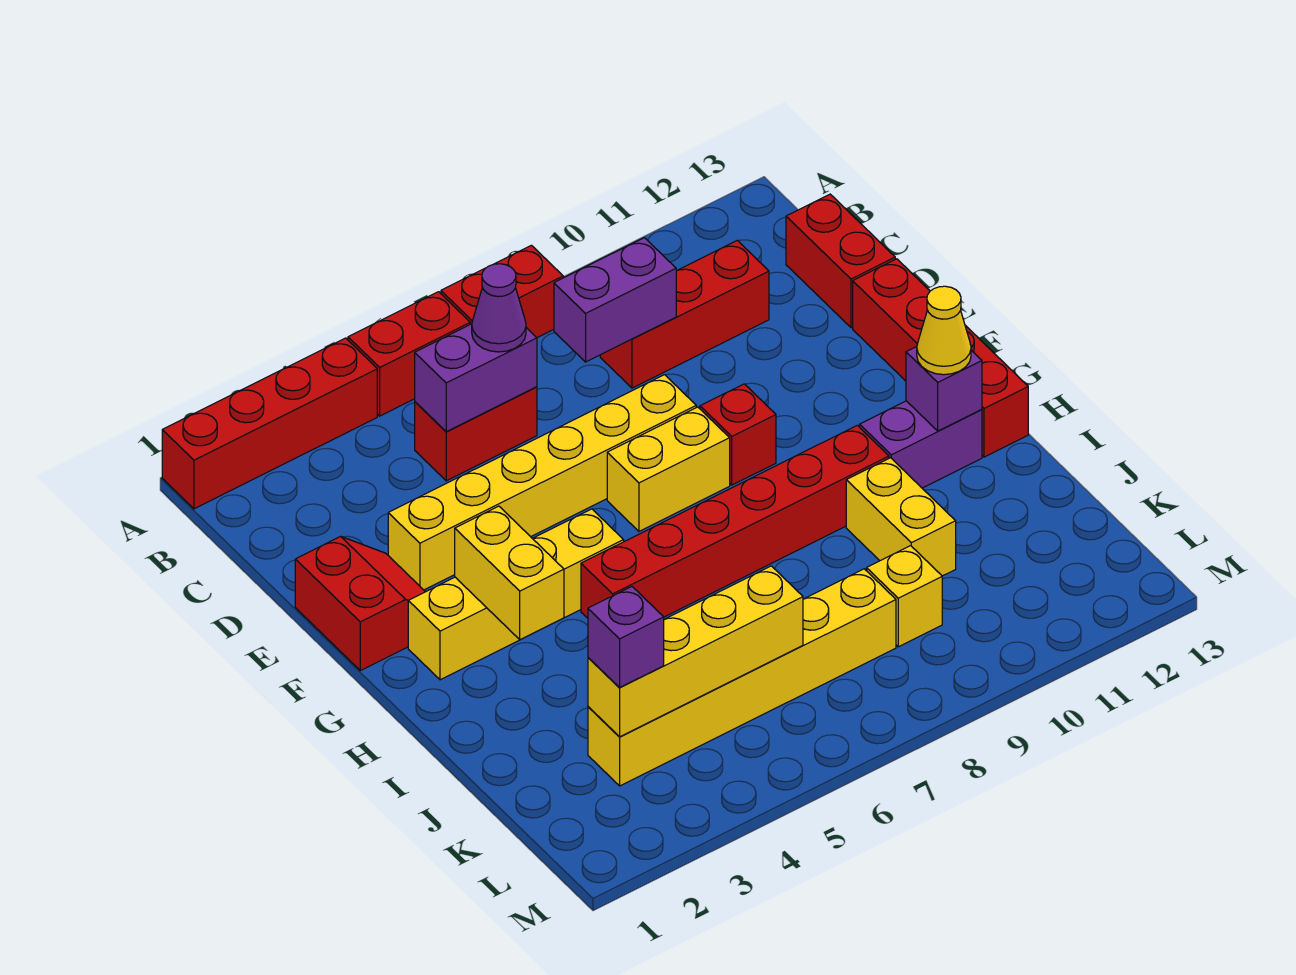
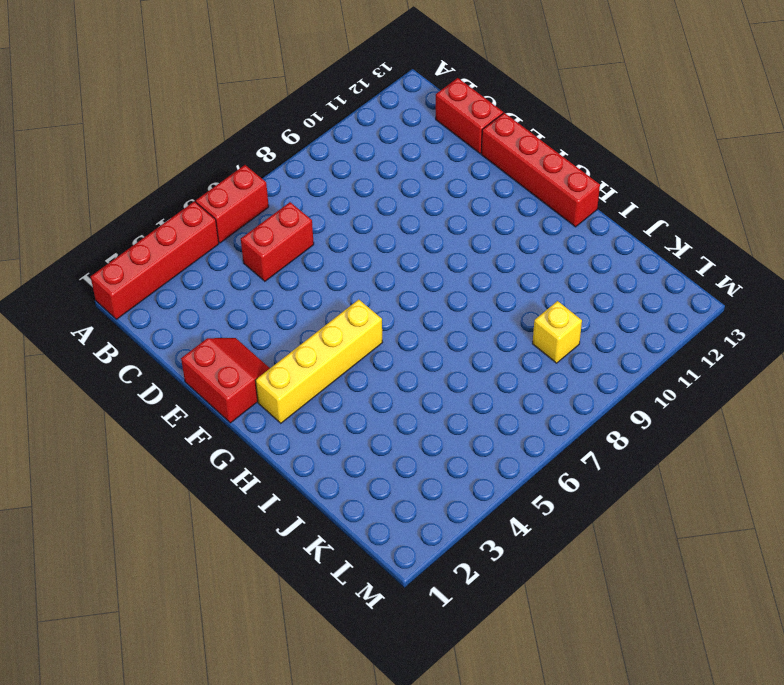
none -> red 1x2 brick [441,245,563,338]
none -> red 1x3 brick [600,240,769,388]
none -> yellow 1x6 brick [388,375,696,590]

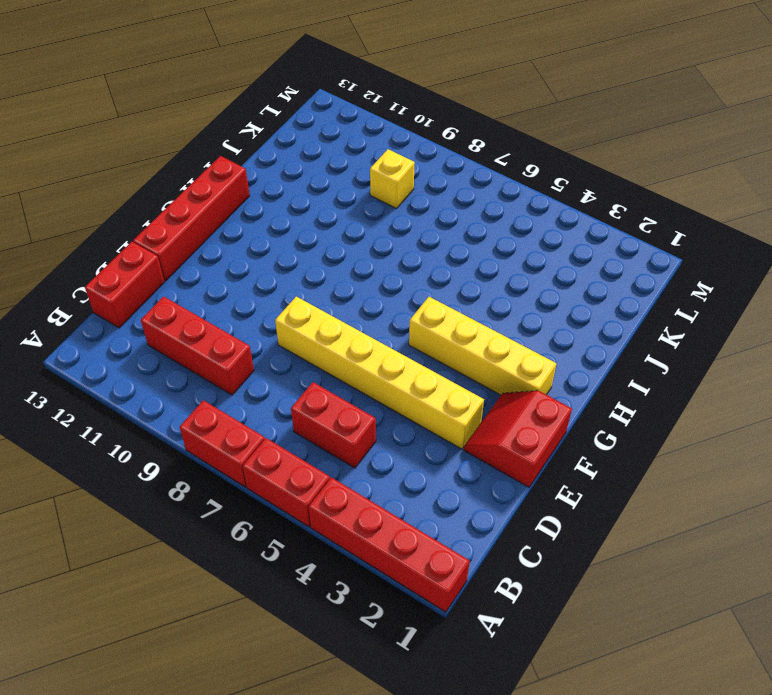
none -> yellow 1x2 brick [607,407,730,531]
none -> red 1x1 brick [700,384,776,485]
none -> red 1x6 brick [581,425,889,618]

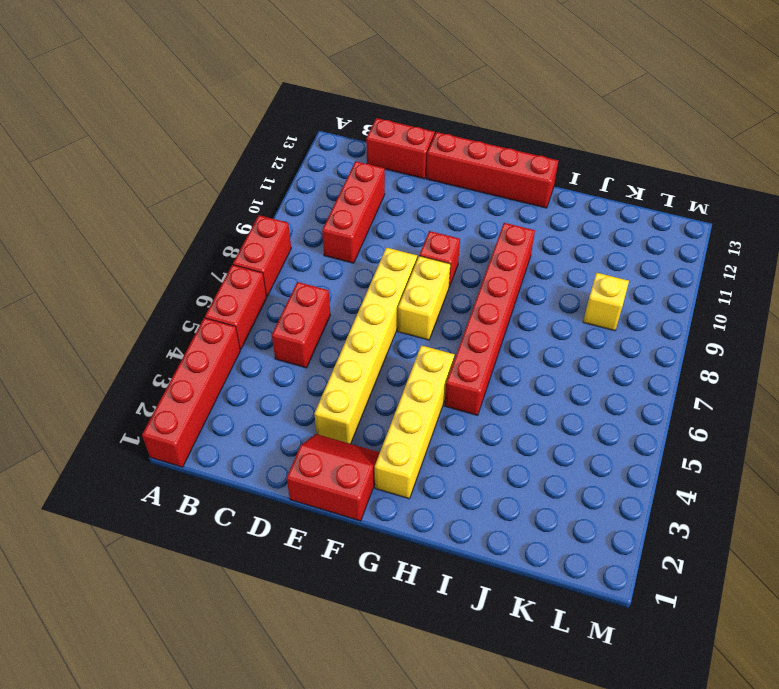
none -> purple 1x2 brick [860,401,982,488]
none -> yellow 1x2 brick [846,458,956,576]
none -> yellow 1x6 brick [588,569,896,786]

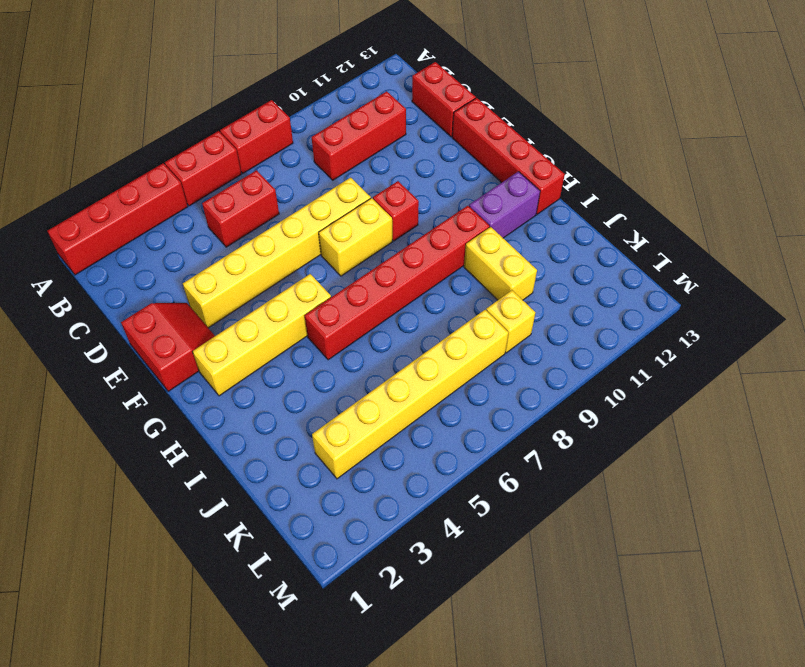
none -> purple 1x2 brick [415,324,537,432]
none -> purple 1x2 brick [554,238,676,362]
none -> yellow 1x2 brick [455,506,564,640]

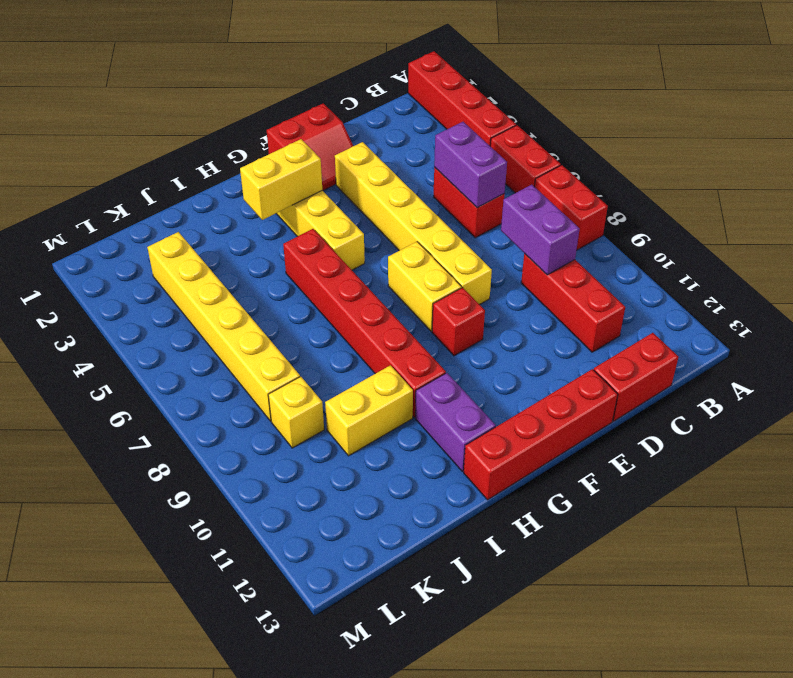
none -> purple 1x1 brick [906,347,982,431]
none -> yellow 1x4 brick [588,566,803,737]
none -> purple 1x1 cone [472,264,526,352]

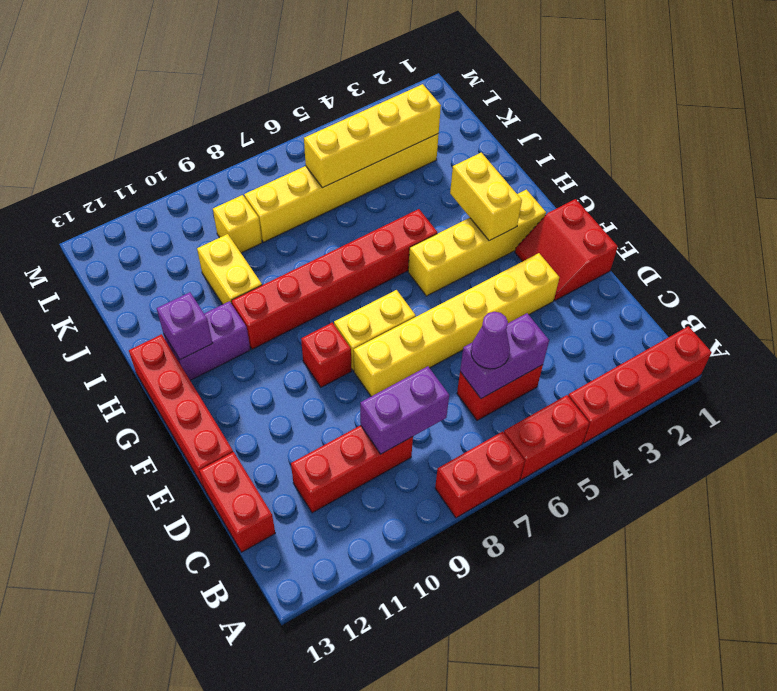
none -> yellow 1x1 cone [917,286,971,375]
none -> purple 1x1 brick [588,587,664,687]

